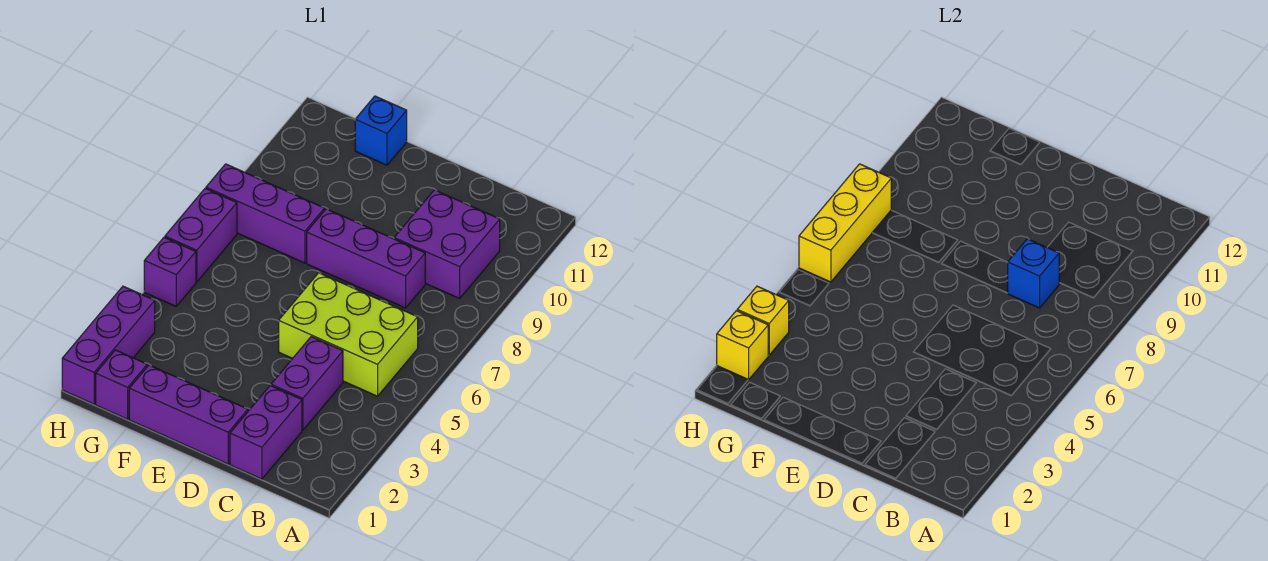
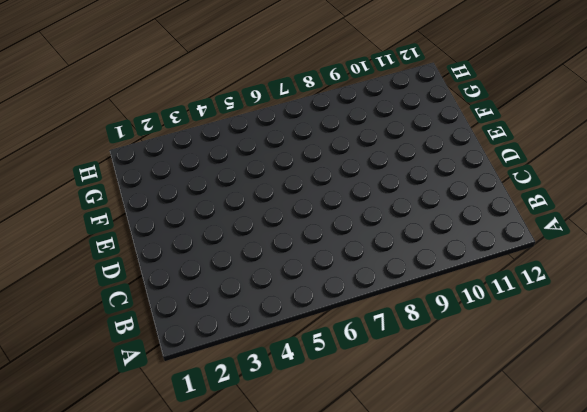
none -> lime 2x3 brick [279,273,418,396]
none -> purple 2x2 brick [394,190,500,298]
none -> purple 1x2 brick [230,386,302,479]

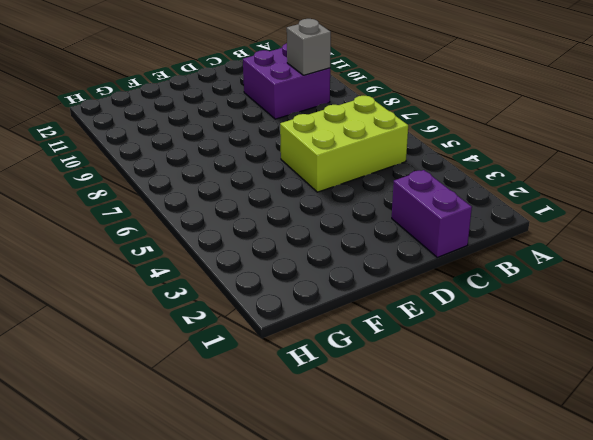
grey 1x1 brick [287,19,331,75] -> none
none -> purple 1x2 brick [271,337,343,430]
none -> purple 1x3 brick [307,209,425,308]
none -> purple 1x3 brick [129,365,248,464]

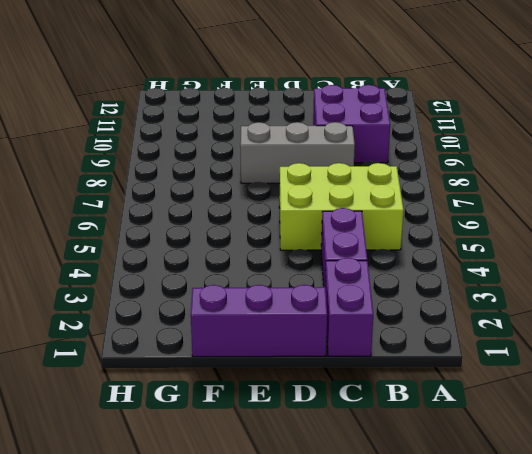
grey 1x3 brick [240,122,355,183] -> purple 1x3 brick [307,209,425,308]
none -> purple 1x3 brick [206,164,325,263]
none -> blue 1x1 brick [355,96,407,165]
none -> purple 1x1 brick [96,350,147,419]

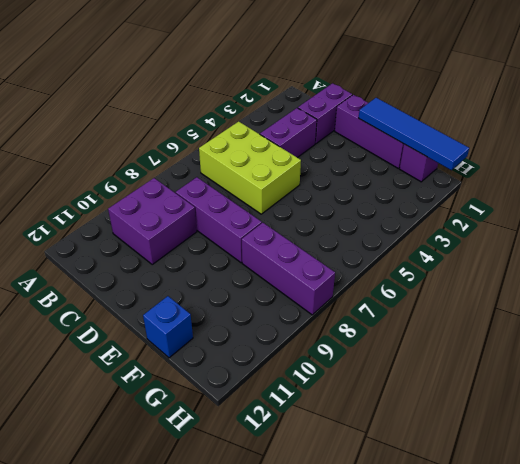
blue 1x4 tile [359,98,469,170] -> none
none -> purple 1x3 brick [62,286,155,404]
none -> purple 1x1 brick [144,237,196,306]
none -> purple 1x2 brick [165,189,237,282]

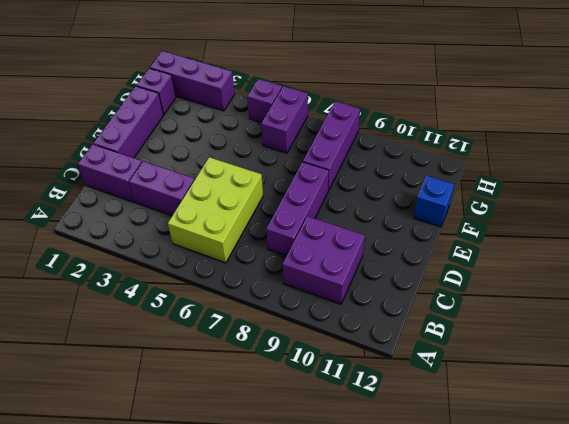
purple 1x2 brick [261,86,308,153] -> purple 1x2 brick turned to [165,189,237,282]
none -> blue 1x1 brick [1008,239,1059,308]
none -> yellow 1x1 brick [717,311,768,380]
none -> yellow 1x1 brick [737,286,789,355]

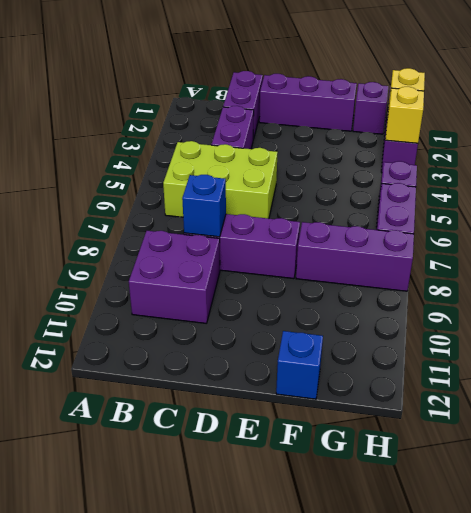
none -> yellow 1x3 brick [799,164,891,282]

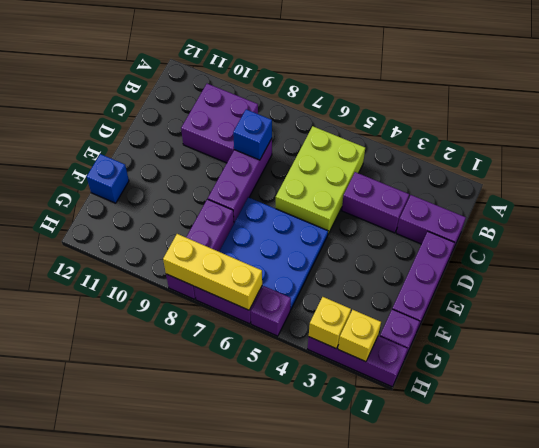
blue 3x3 plate [219,197,328,310] -> none

